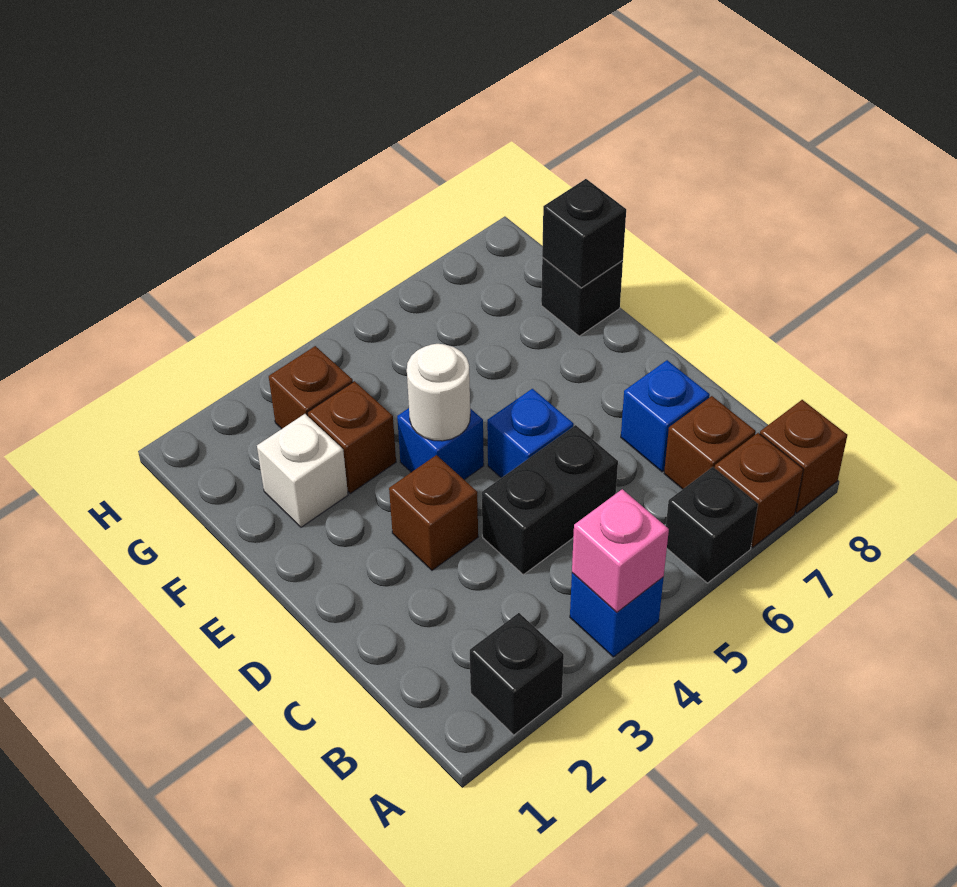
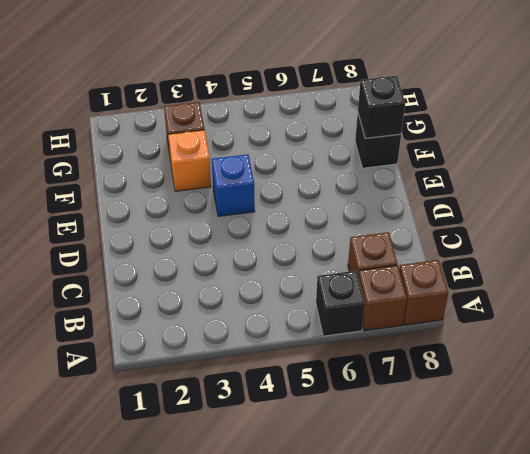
orange 1x1 brick [168,130,211,191] -> brown 1x1 brick [308,381,396,493]
none -> black 1x1 brick [470,613,564,735]
none -> blue 1x1 brick [570,573,664,657]
none -> black 1x2 brick [482,425,618,575]

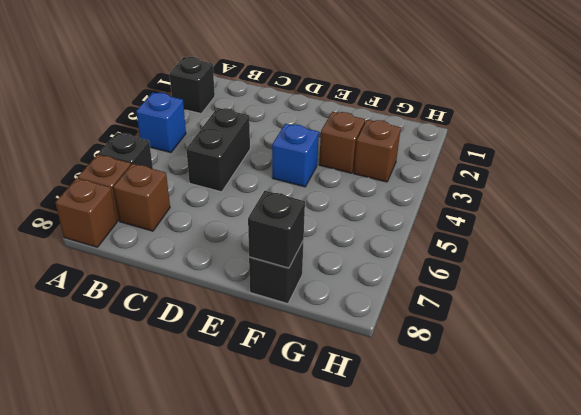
none -> blue 1x1 brick [621,360,710,472]
none -> brown 1x1 brick [389,455,478,570]
none -> blue 1x1 brick [487,389,574,478]

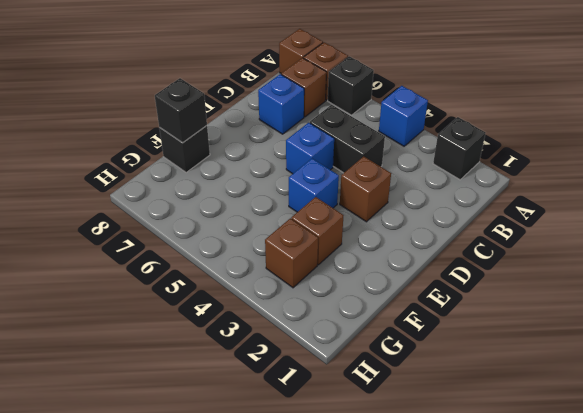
none -> white 1x1 brick [257,414,348,527]
none -> pink 1x1 brick [572,489,669,612]
none -> white 1x1 round brick [407,344,470,441]

